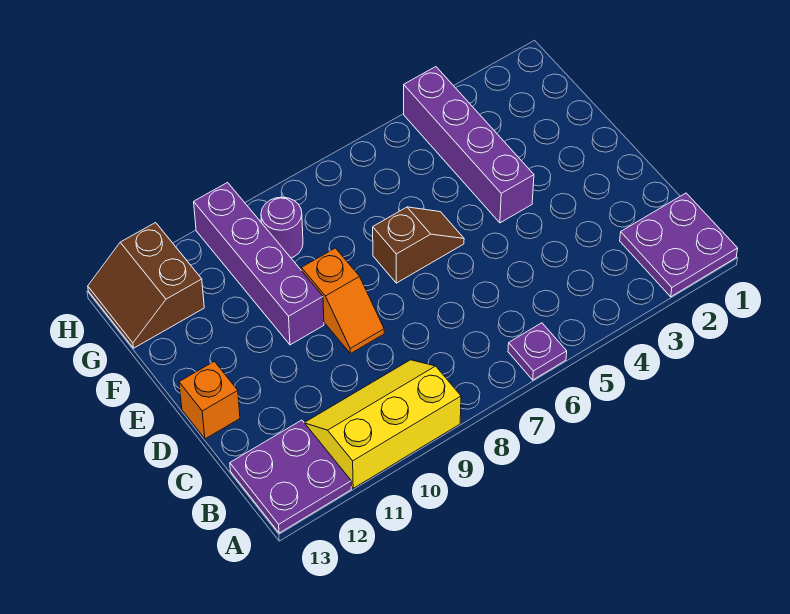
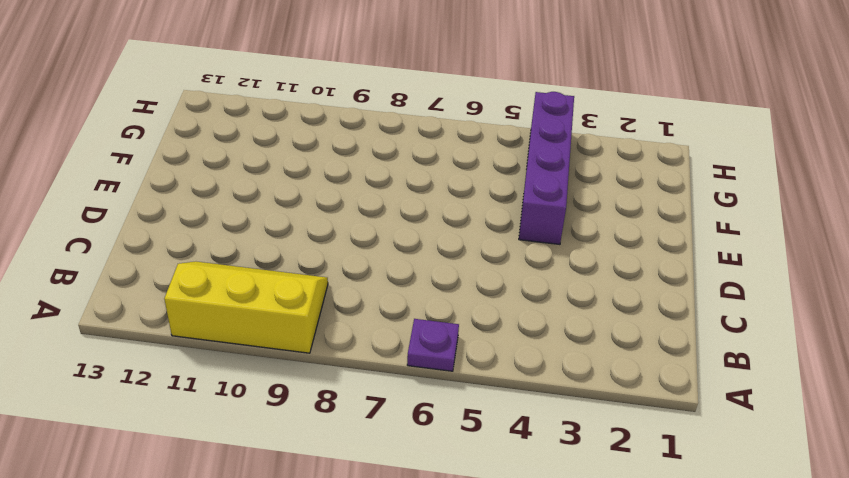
none -> purple 2x2 plate [620,193,738,297]
none -> purple 2x2 plate [230,420,351,533]

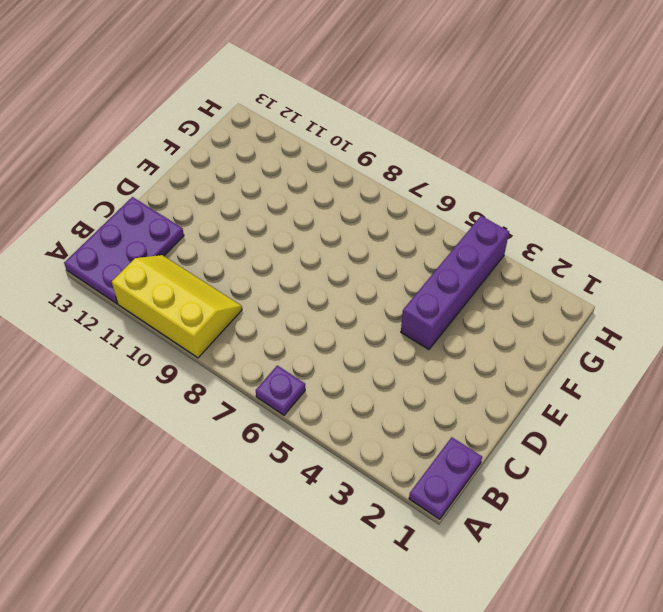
purple 1x2 plate [409,437,482,519] -> purple 2x2 plate [620,193,738,297]
purple 2x3 plate [64,197,184,304] -> purple 2x2 plate [230,420,351,533]
none -> orange 1x2 slope [301,248,384,354]
none -> orange 1x1 brick [179,361,240,439]

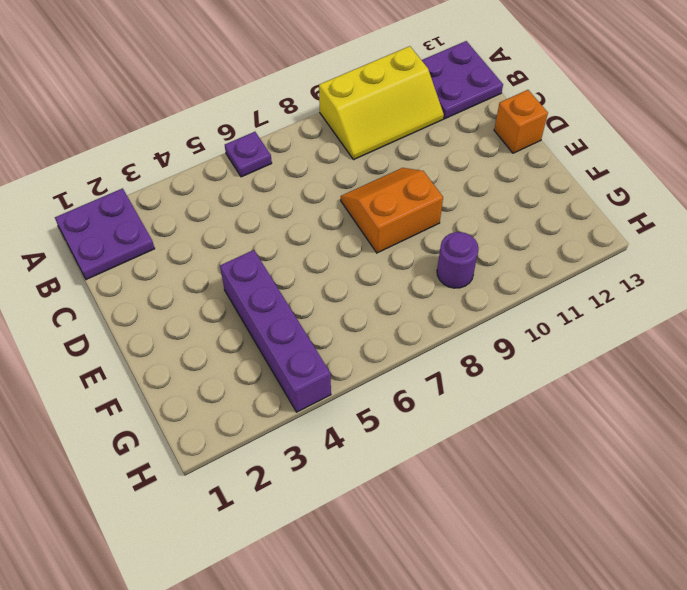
orange 2x2 slope [341,168,443,253] -> orange 1x2 slope [301,248,384,354]
none -> brown 1x2 slope [373,207,464,283]
none -> purple 1x4 brick [194,183,324,345]

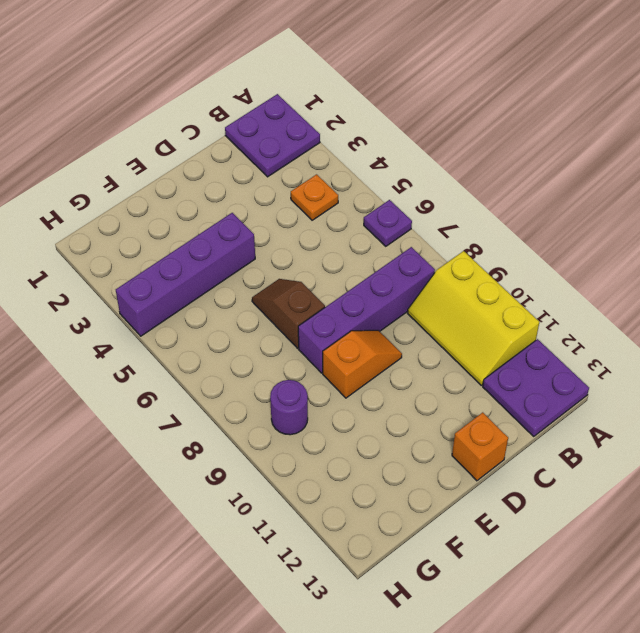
orange 1x1 plate [291,174,338,220] -> none
purple 1x4 brick [298,247,435,373] -> purple 1x4 brick moved to [194,183,324,345]
none -> brown 2x2 slope [88,223,204,348]

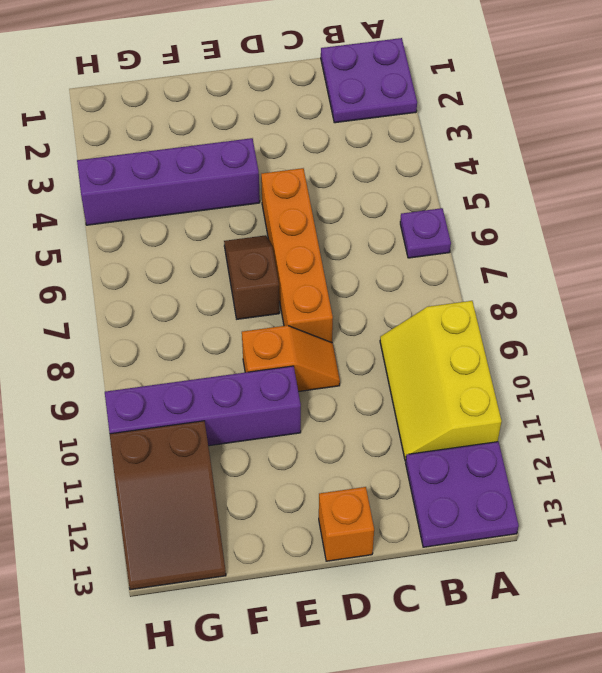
orange 1x4 brick [261,168,333,343] -> none
brown 2x3 slope [110,421,226,590] -> brown 2x2 slope [88,223,204,348]
none -> purple 1x1 round brick [261,197,303,258]

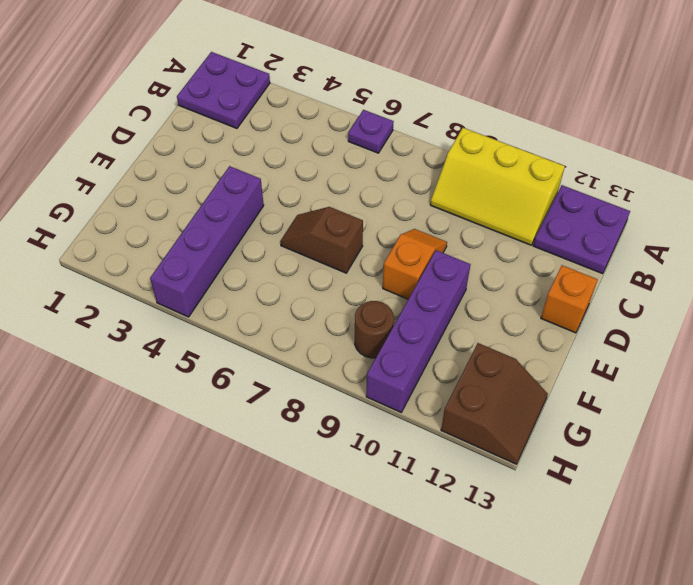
brown 1x1 round brick [355,301,394,358] -> purple 1x1 round brick [261,197,303,258]

